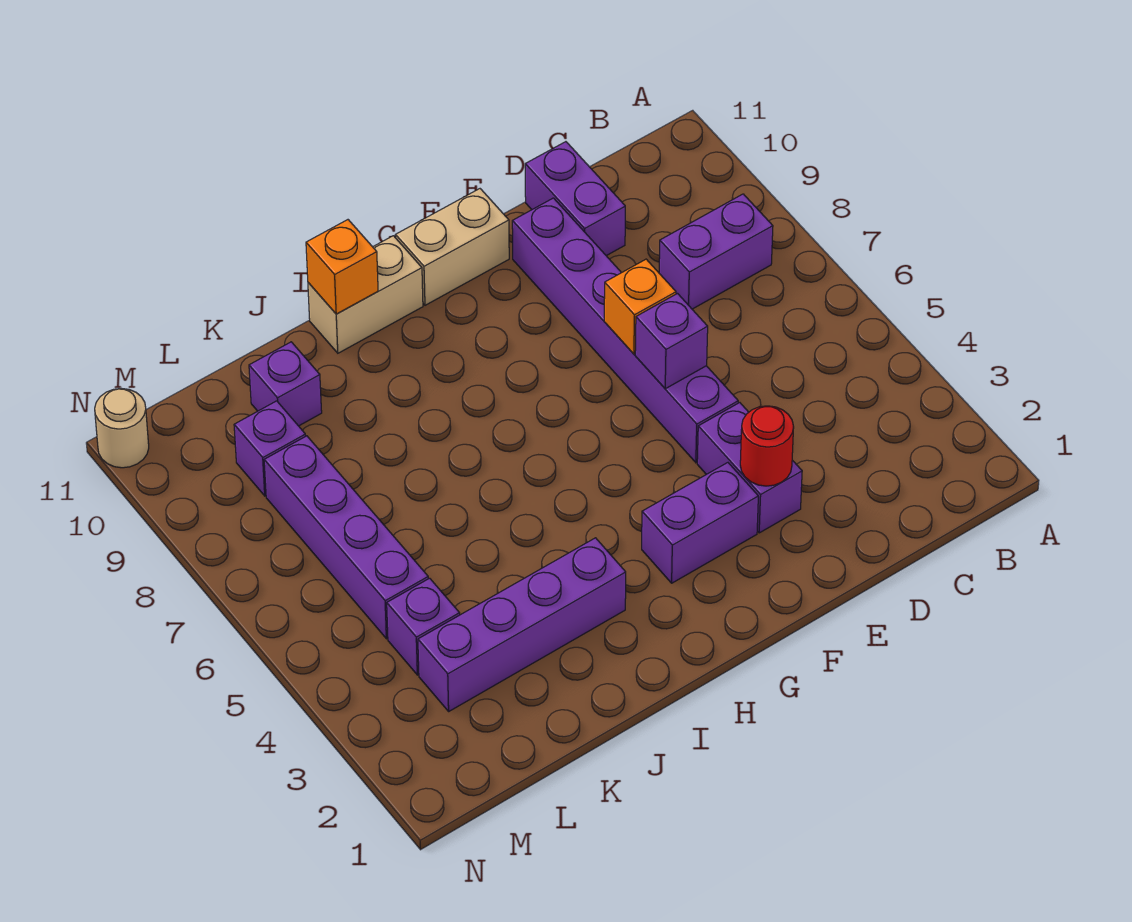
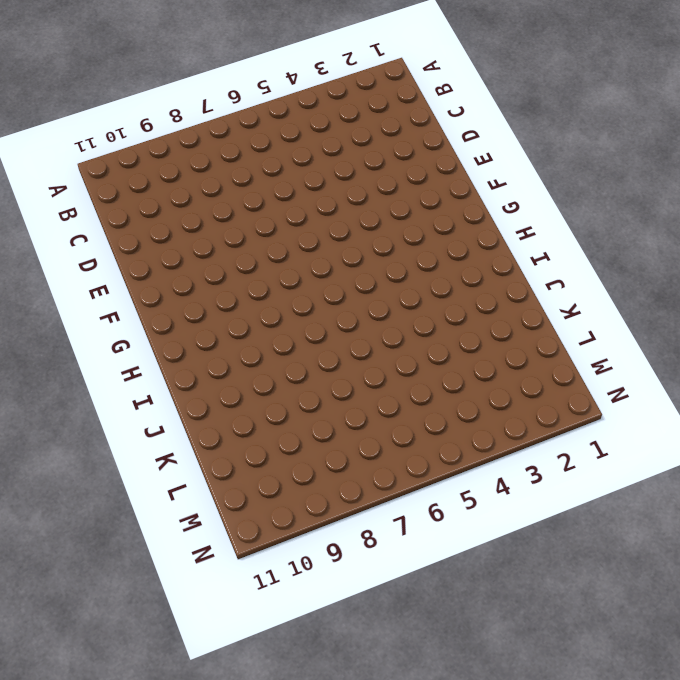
none -> purple 1x2 brick [659,194,773,309]
none -> purple 1x2 brick [525,142,625,256]
none -> purple 1x2 brick [697,403,802,533]

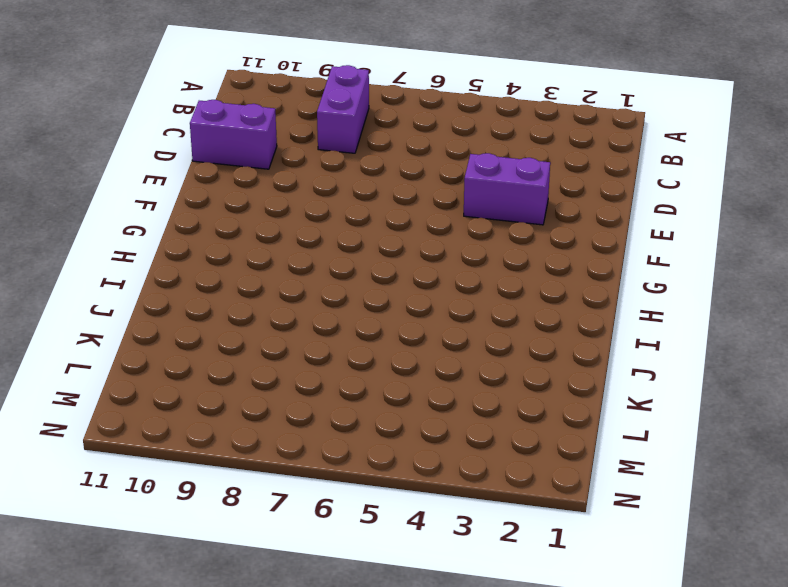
none -> purple 1x6 brick [512,198,738,463]
none -> purple 1x2 brick [642,463,758,583]
none -> tan 1x2 brick [396,189,509,305]

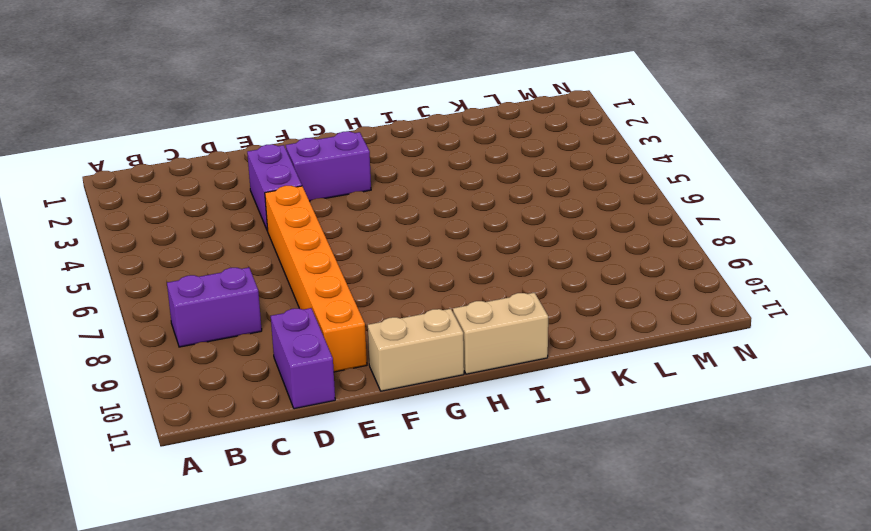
orange 1x6 brick [265,186,367,372] -> purple 1x6 brick [512,198,738,463]
none -> purple 1x4 brick [418,538,626,711]
none -> purple 1x1 brick [249,342,322,426]
none -> purple 1x1 brick [387,578,460,675]

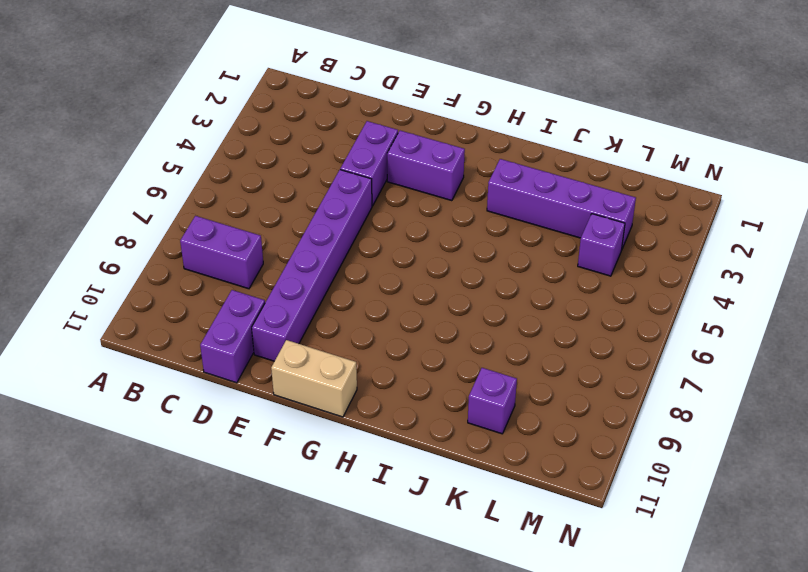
none -> tan 1x2 brick [308,236,423,353]
none -> purple 1x4 brick [264,436,428,639]
none -> purple 1x1 brick [234,401,306,496]

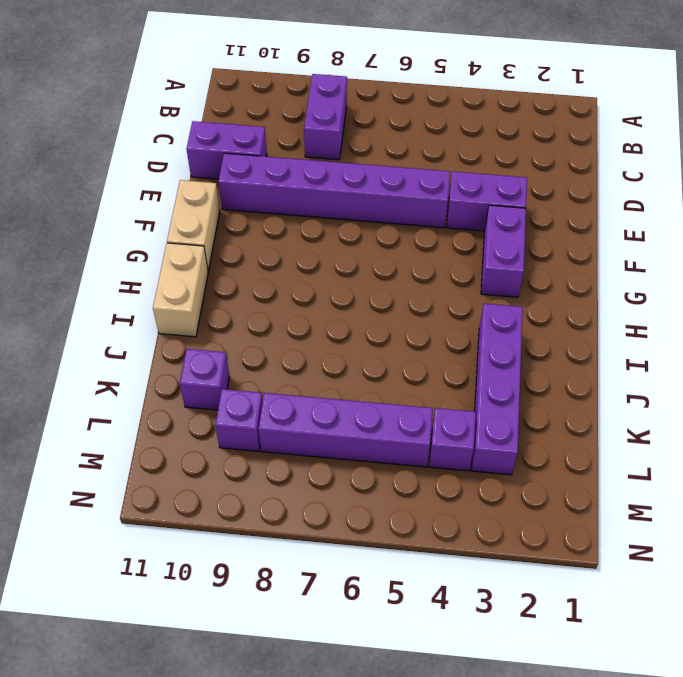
none -> tan 1x1 round brick [95,389,149,468]
none -> red 1x1 round brick [740,406,794,486]
none -> purple 1x1 brick [635,294,708,389]

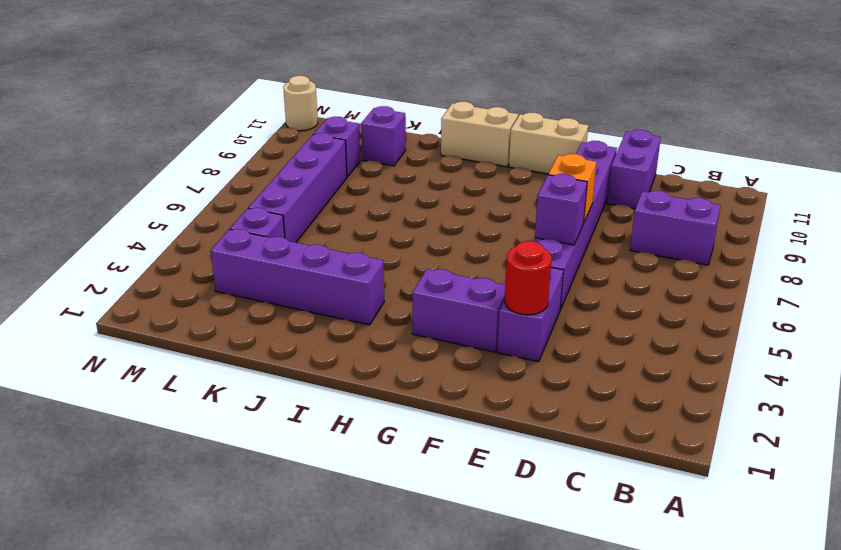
none -> orange 1x1 brick [306,220,378,314]

